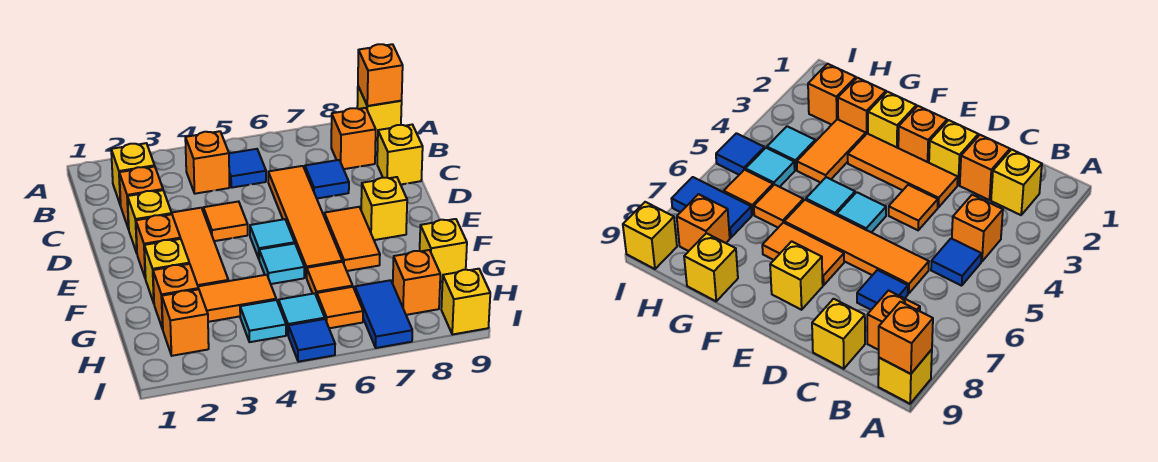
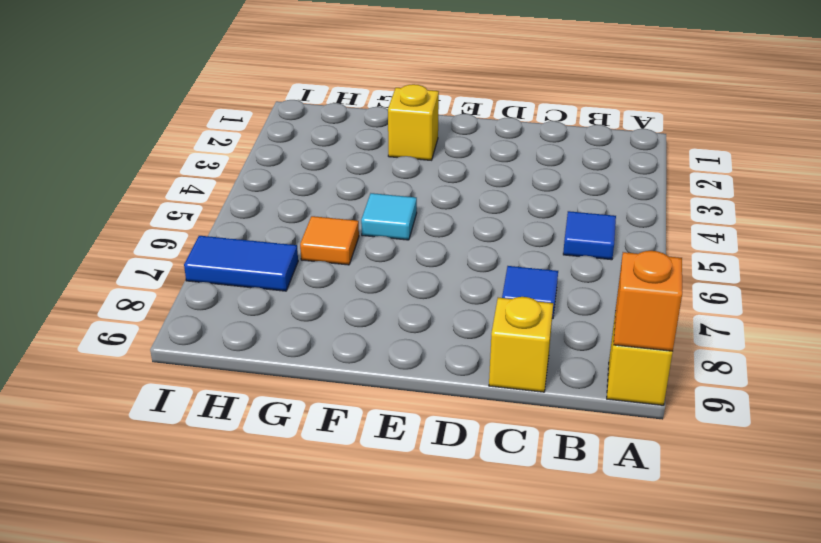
none -> yellow 1x1 brick [111,143,155,206]
none -> orange 1x1 brick [185,131,229,194]
none -> orange 1x1 brick [331,108,376,169]
none -> orange 1x1 brick [119,167,163,229]

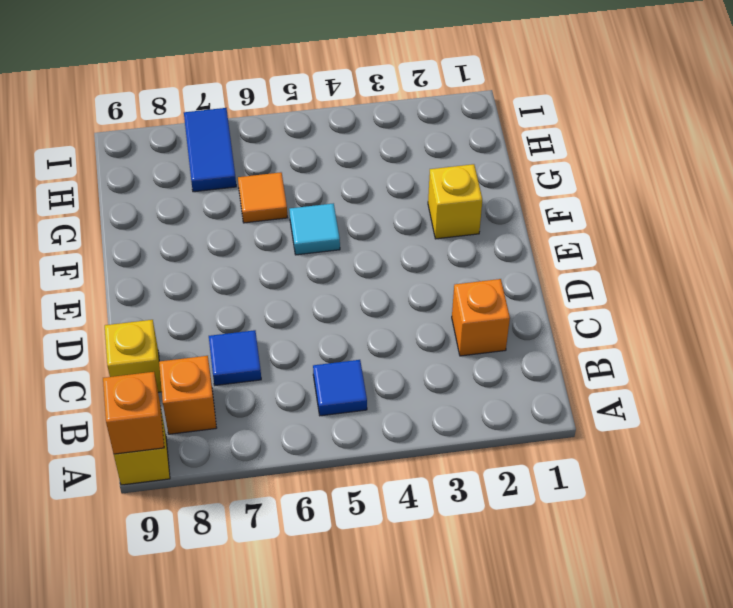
none -> yellow 1x1 brick [111,143,155,206]
none -> orange 1x1 brick [185,131,229,194]
none -> orange 1x4 tile [268,166,342,278]
none -> yellow 1x1 brick [128,190,172,253]

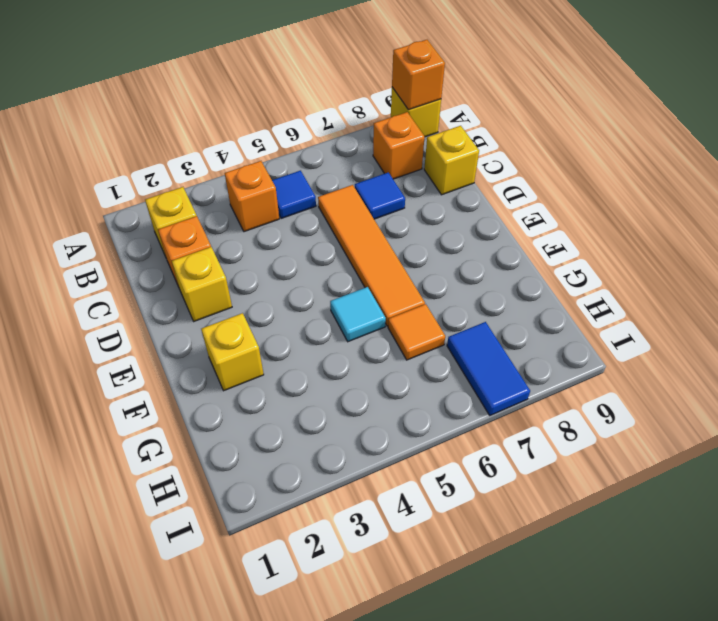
none -> orange 1x3 tile [172,208,228,286]
none -> orange 1x1 tile [203,201,248,241]
none -> orange 1x1 brick [136,214,181,279]
none -> cyan 1x1 tile [250,219,295,259]

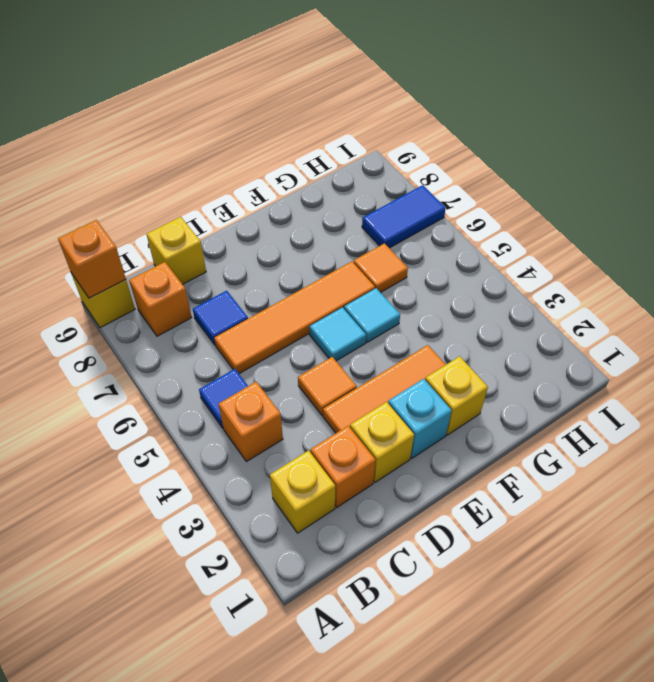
cyan 1x1 brick [388,379,452,458] -> orange 1x1 brick [136,214,181,279]
none -> orange 1x2 tile [324,207,380,271]
none -> yellow 1x1 brick [361,177,407,240]
none -> orange 1x1 brick [153,264,199,329]
none -> orange 1x2 tile [198,275,276,322]

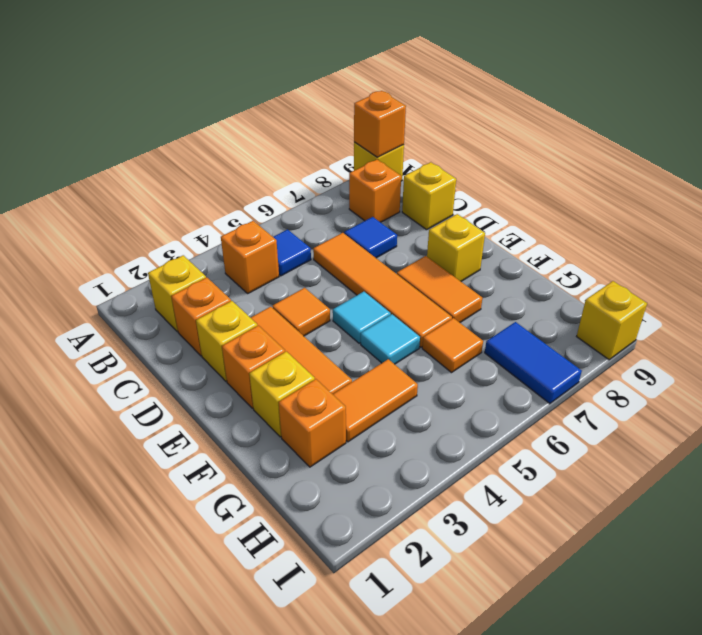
none -> yellow 1x1 brick [420,219,467,282]
none -> orange 1x1 brick [162,289,209,356]
none -> cyan 1x1 tile [240,300,286,342]
none -> cyan 1x1 tile [279,293,325,334]

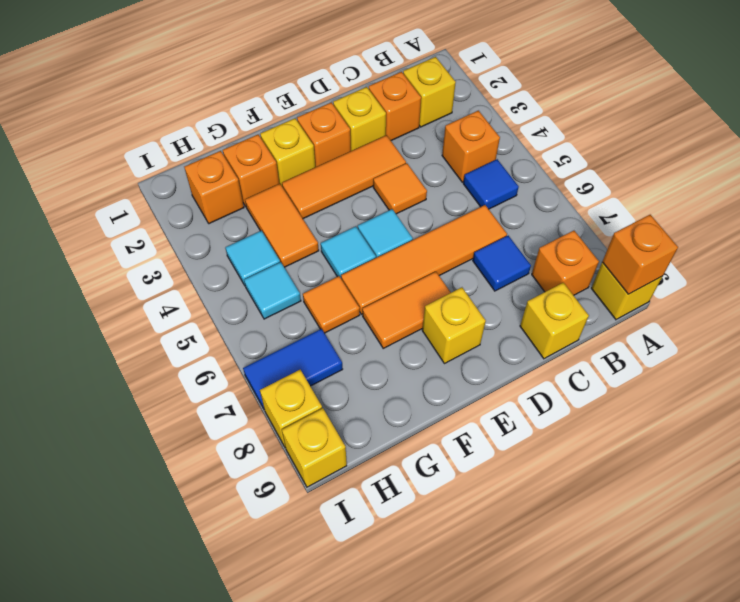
yellow 1x1 brick [260,370,322,448] -> yellow 1x1 brick moved to [420,219,467,282]
none -> orange 1x1 tile [317,287,363,328]
none -> orange 1x1 brick [393,250,440,315]
none -> blue 1x1 tile [288,319,335,362]

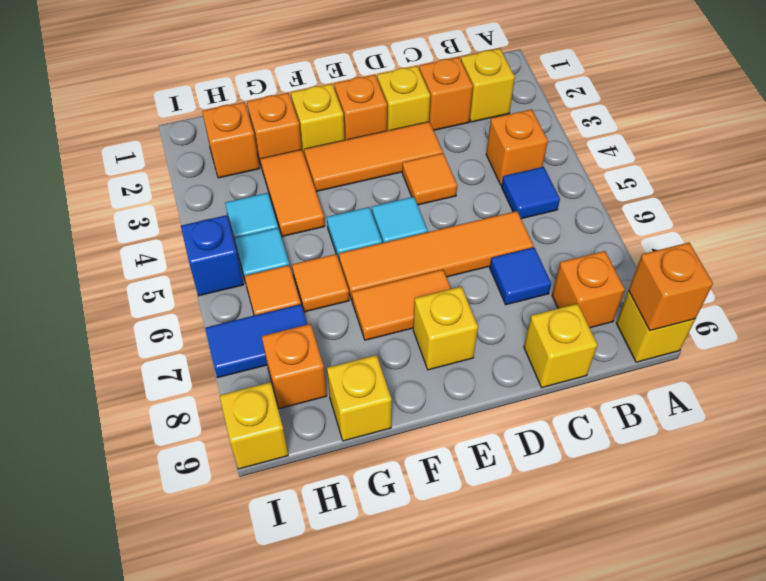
blue 1x1 brick [181,215,244,296] -> blue 1x1 tile [288,319,335,362]

